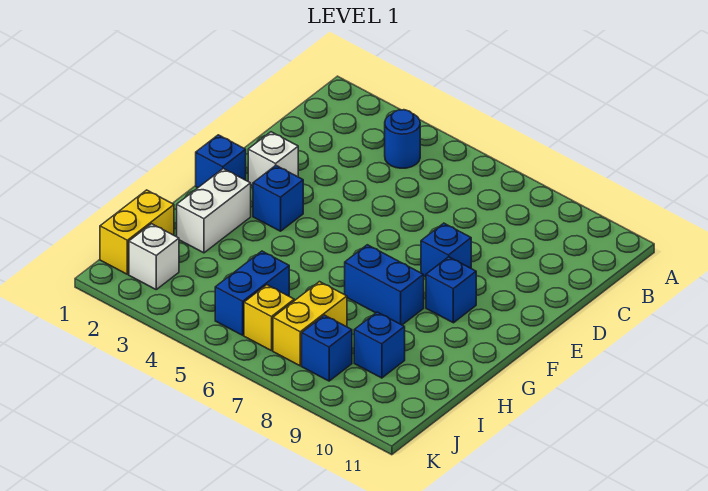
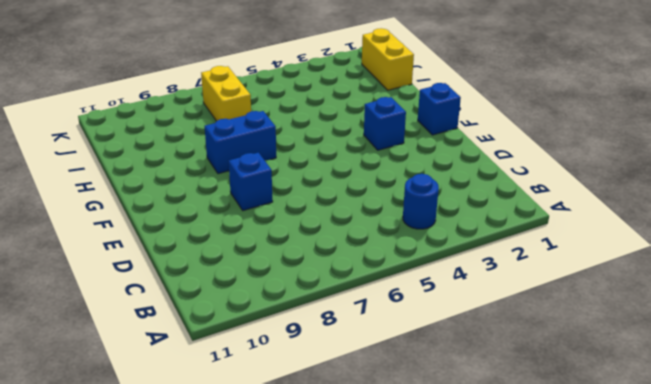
none -> white 1x1 brick [248,132,298,186]
none -> blue 1x1 brick [426,257,476,323]
none -> white 1x2 brick [177,169,251,253]

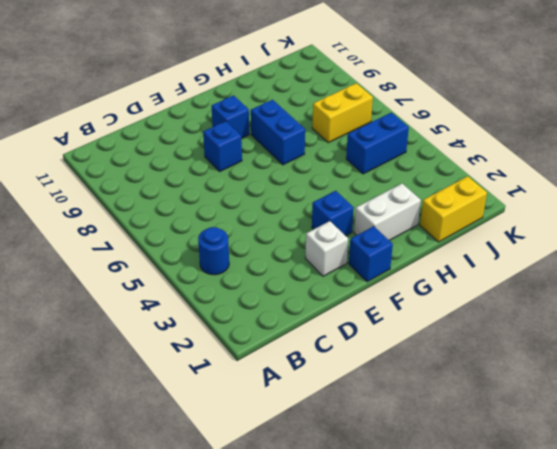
none -> blue 1x1 brick [354,312,405,378]
none -> white 1x1 brick [129,224,179,289]
none -> yellow 1x1 brick [244,285,294,351]

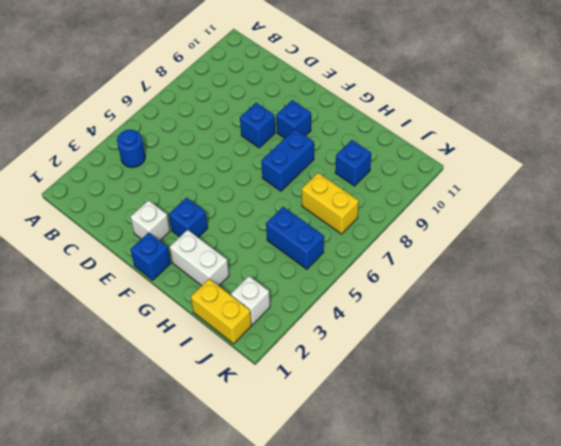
none -> yellow 1x1 brick [244,285,294,351]
none -> blue 1x1 brick [302,315,352,381]

